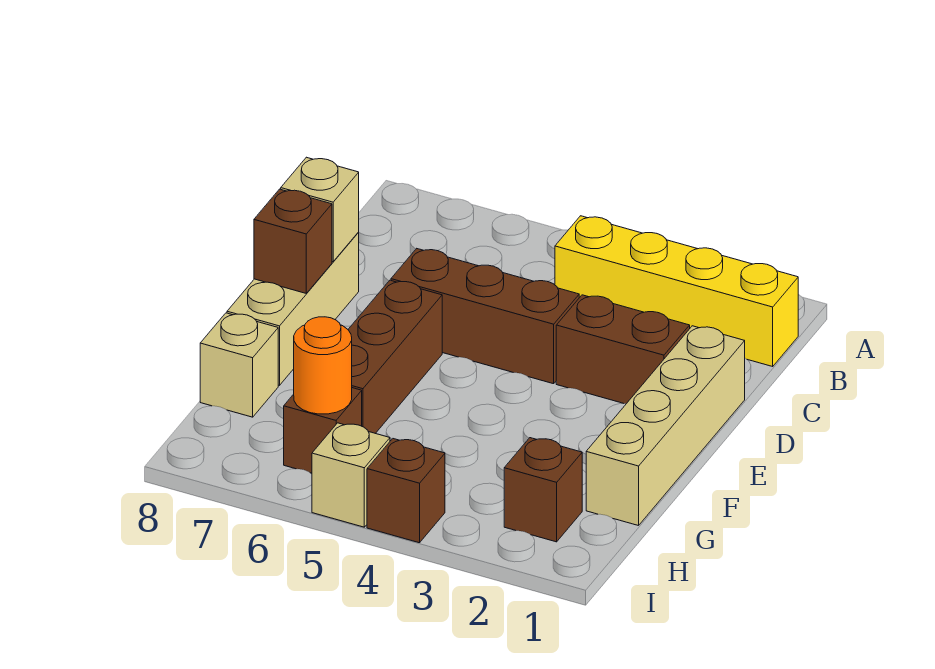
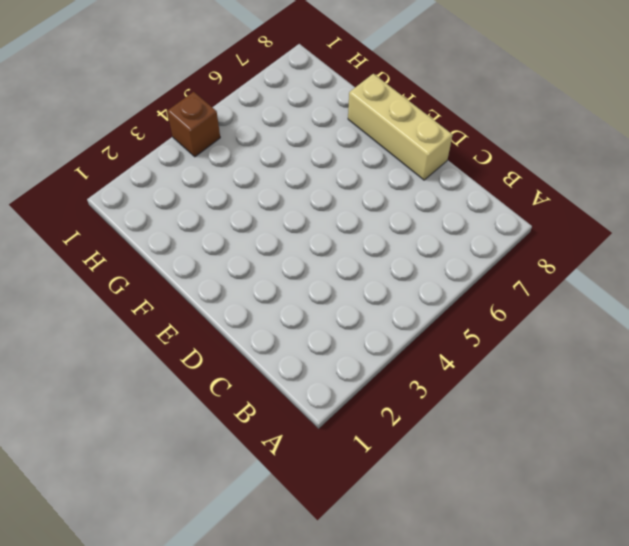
none -> yellow 1x4 brick [555,216,798,366]
none -> tan 1x4 brick [586,326,745,526]
none -> brown 1x2 brick [556,295,690,404]

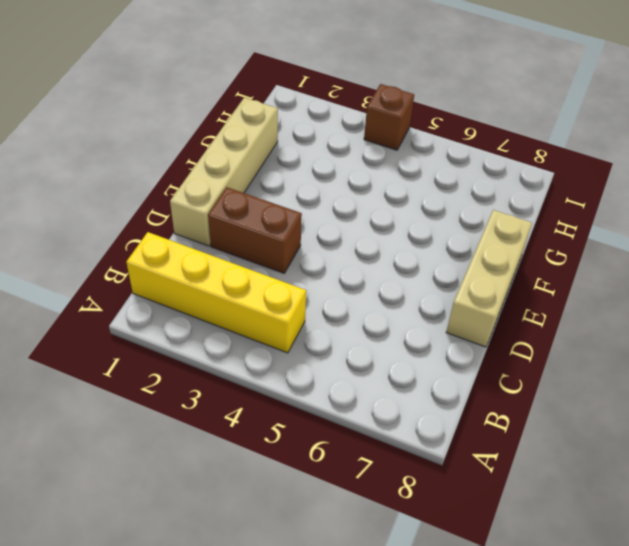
none -> brown 1x3 brick [391,249,579,384]
none -> brown 1x3 brick [348,280,442,433]
none -> tan 1x1 brick [200,313,278,417]

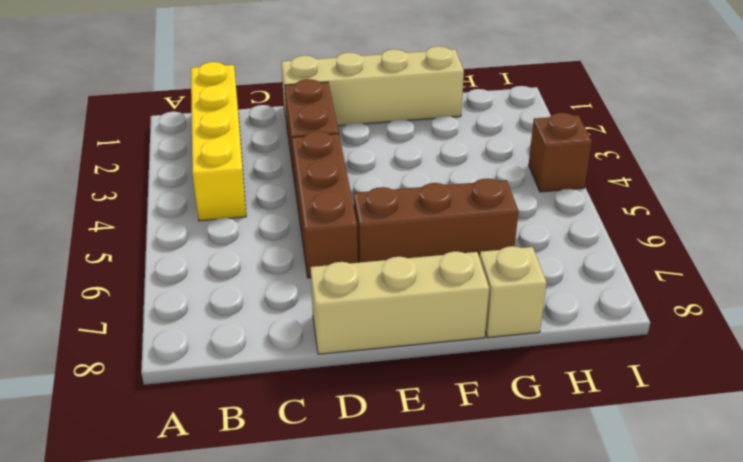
none -> brown 1x1 brick [504,438,582,542]
none -> brown 1x1 brick [284,388,362,473]
none -> tan 1x1 brick [312,423,390,527]

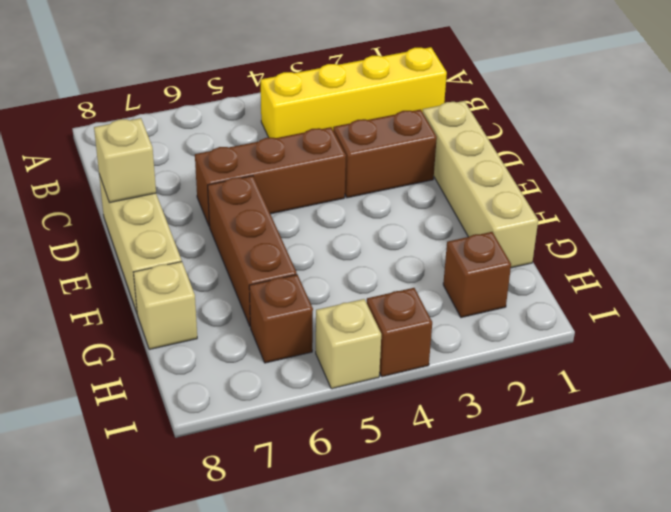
none -> brown 1x1 brick [254,189,332,293]
none -> orange 1x1 round brick [294,317,352,414]

